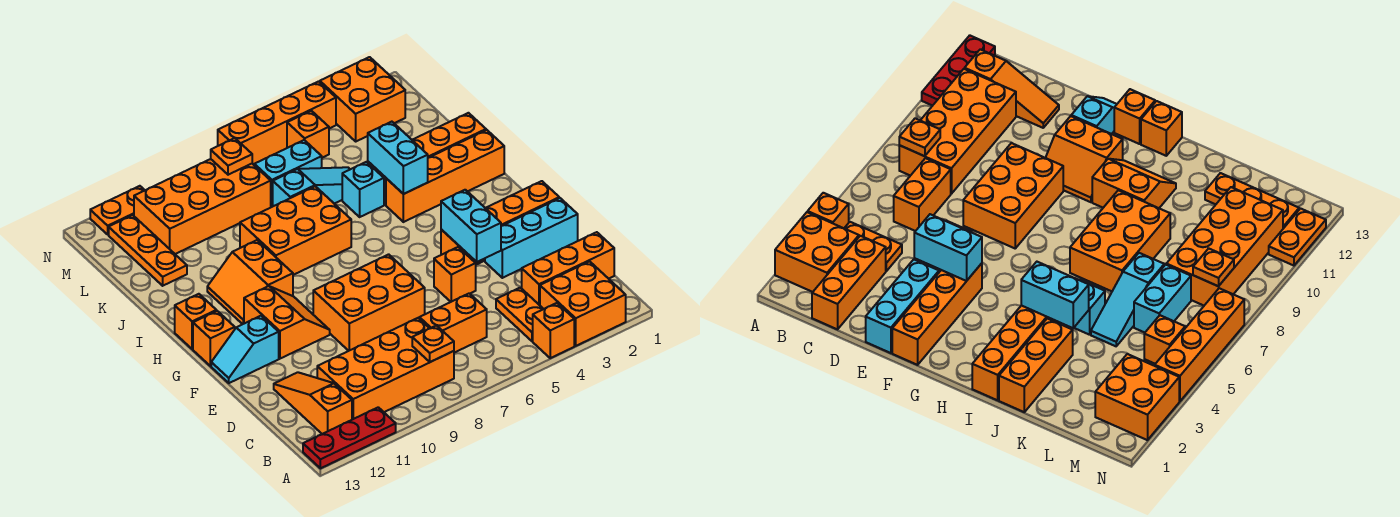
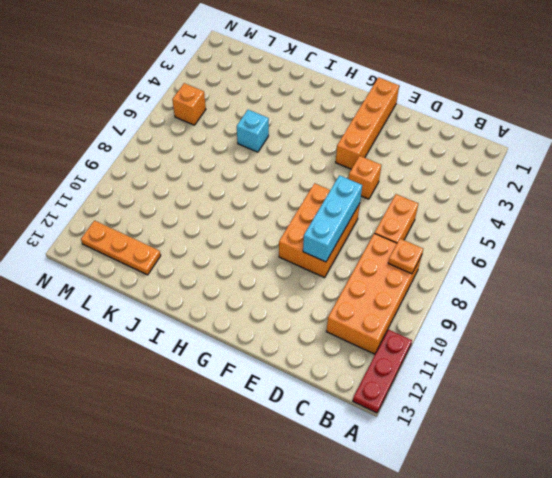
cyan 1x3 brick [303,175,362,262] -> cyan 1x3 brick moved to [485,198,578,278]
none -> orange 2x2 brick [540,261,626,346]
none -> orange 1x1 brick [533,303,574,358]
none -> orange 1x2 plate [496,288,543,341]
none -> orange 1x3 slope [274,372,352,434]

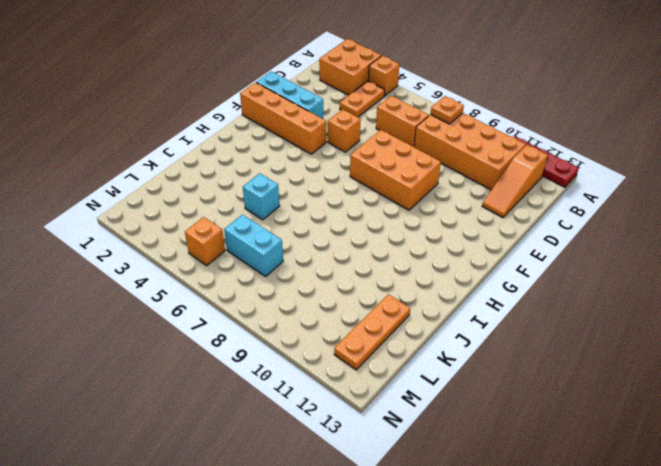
none -> orange 1x3 brick [522,232,614,305]
none -> orange 2x2 slope [244,286,330,359]
none -> cyan 1x2 slope [211,316,279,383]
none -> orange 1x1 brick [193,311,235,366]

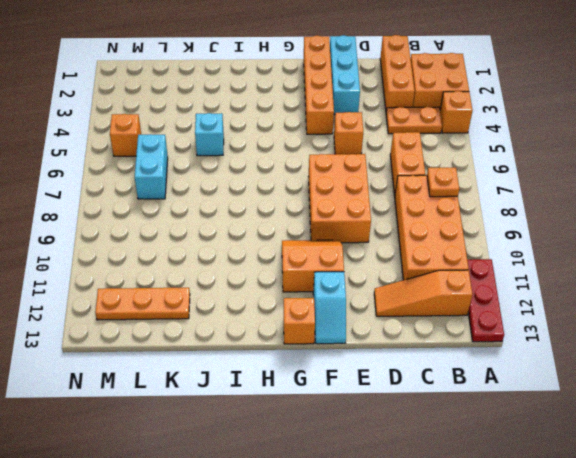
none -> orange 2x2 slope [207,240,293,324]
none -> orange 1x1 brick [175,294,216,349]
none -> orange 1x4 brick [386,130,504,222]
none -> orange 2x3 brick [240,186,351,275]

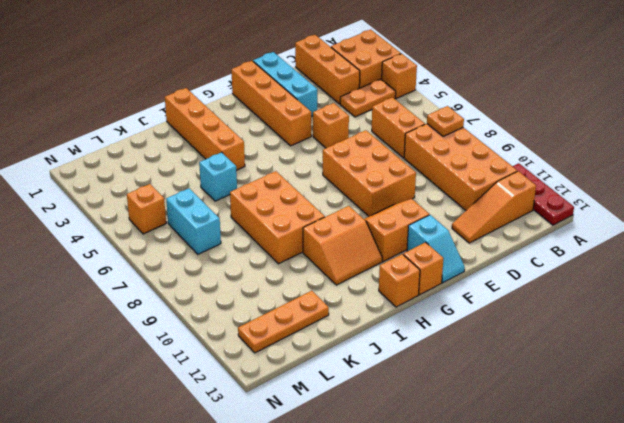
none -> orange 1x3 brick [413,113,486,158]
none -> cyan 1x3 slope [273,167,350,206]
none -> orange 2x4 brick [134,159,271,254]
none -> orange 2x2 brick [320,57,405,141]

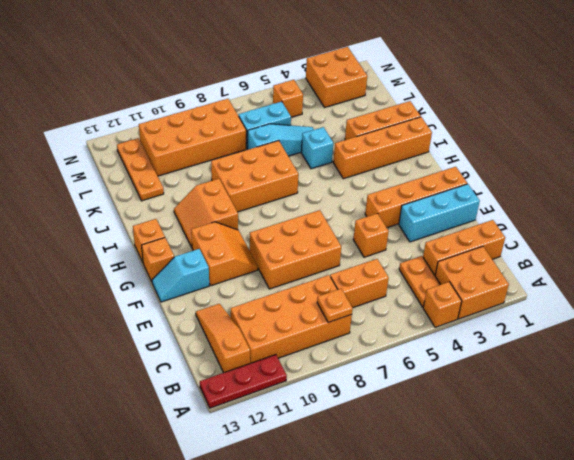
none -> orange 1x4 brick [218,82,336,165]
none -> orange 1x2 plate [90,186,145,234]
none -> cyan 1x2 brick [441,190,501,262]
none -> cyan 1x2 brick [368,122,428,194]

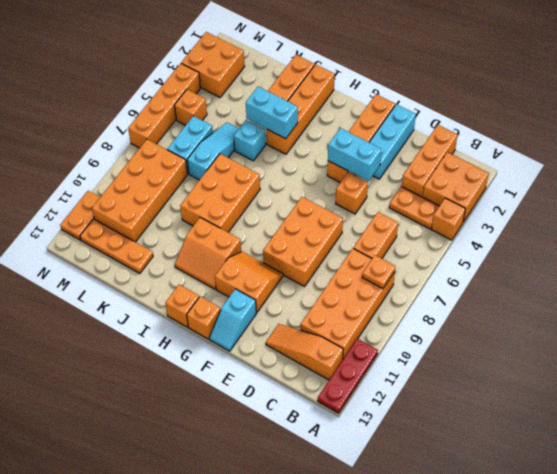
none -> orange 1x1 plate [211,138,252,175]

